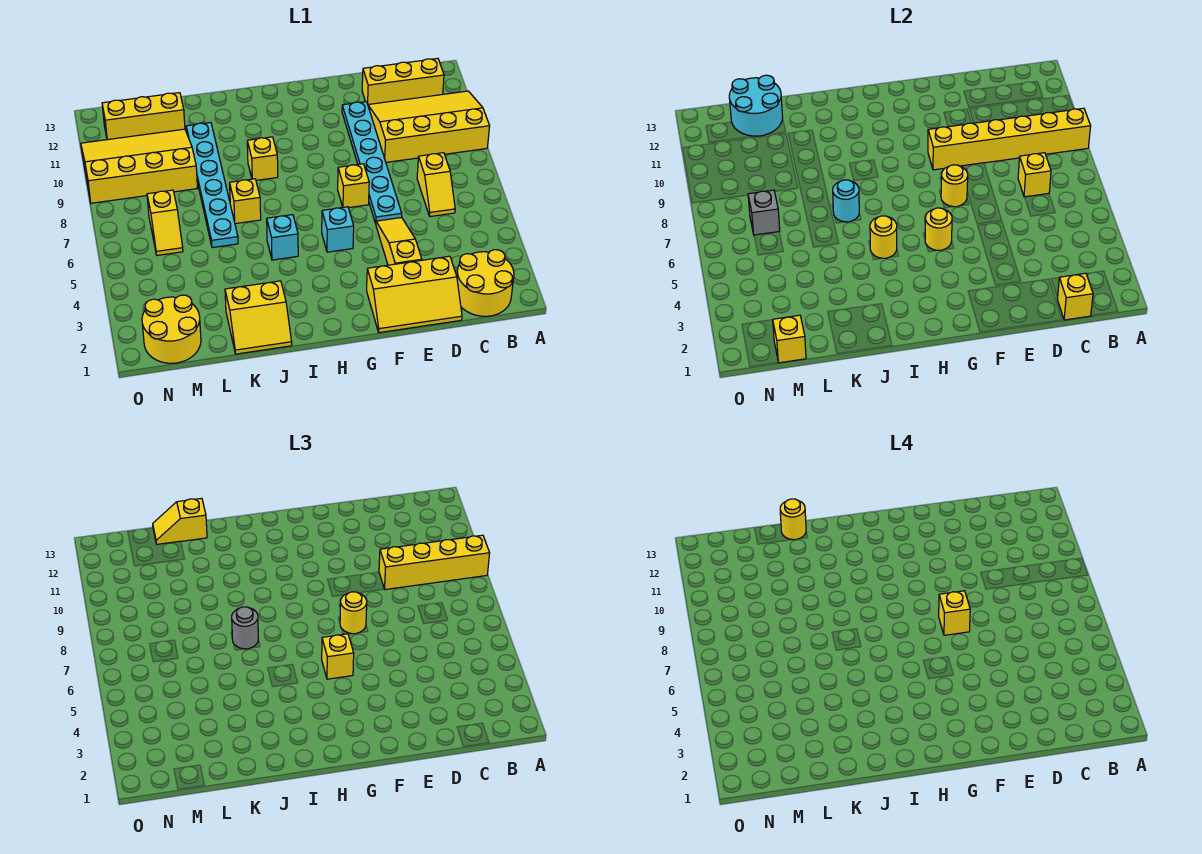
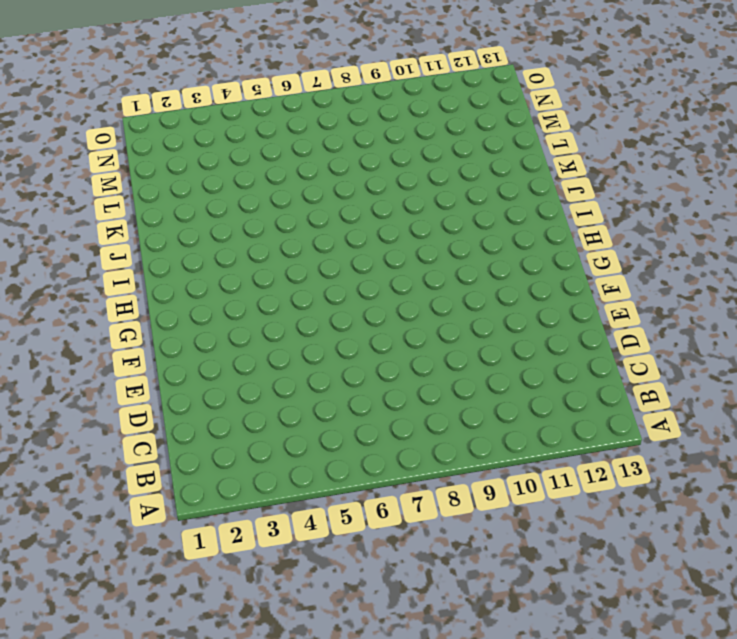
none -> yellow 3x4 slope [368,91,490,162]
none -> yellow 2x2 round brick [457,250,514,316]
none -> yellow 1x3 brick [362,58,444,104]
none -> yellow 1x2 slope [417,153,455,217]

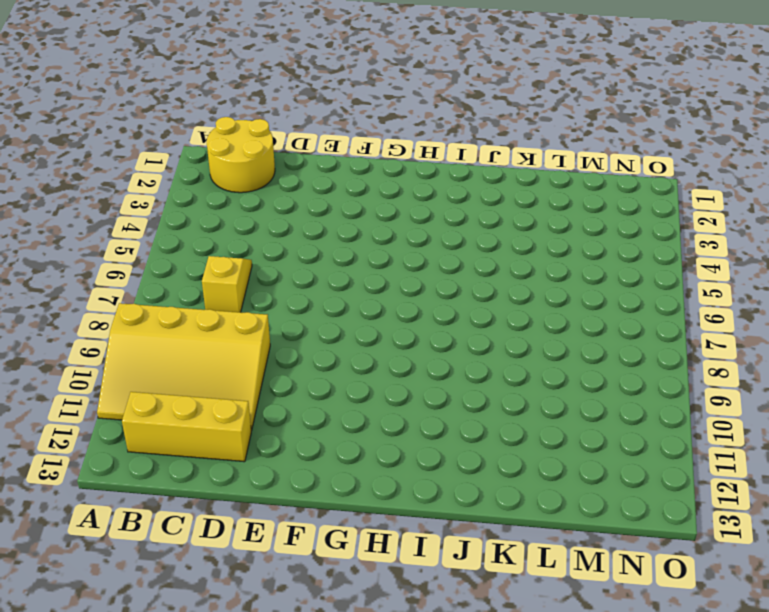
none -> yellow 2x3 slope [367,256,462,333]
none -> yellow 1x3 slope [376,217,422,265]
none -> cyan 1x6 plate [342,102,402,223]
none -> yellow 1x1 brick [338,164,369,208]

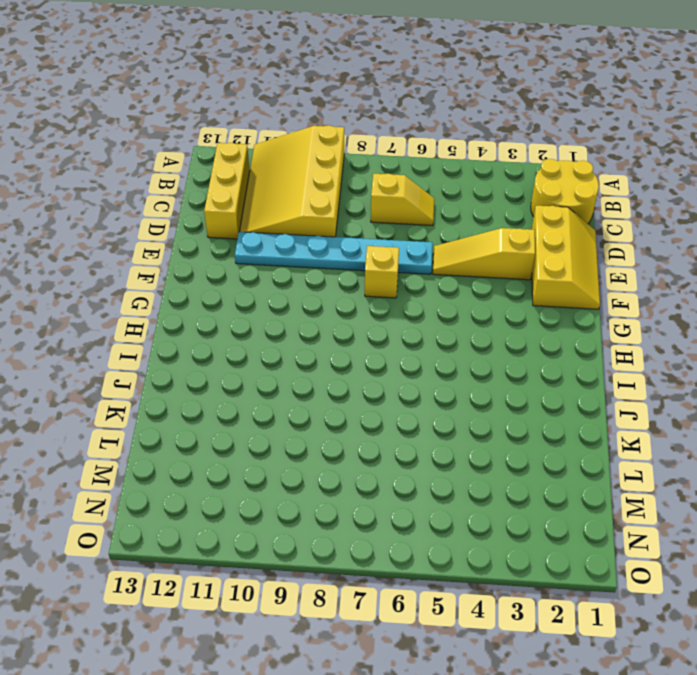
none -> cyan 1x1 brick [322,207,354,252]
none -> cyan 1x1 brick [267,215,298,260]
none -> yellow 1x1 brick [247,137,278,180]
none -> yellow 2x2 slope [225,281,292,354]

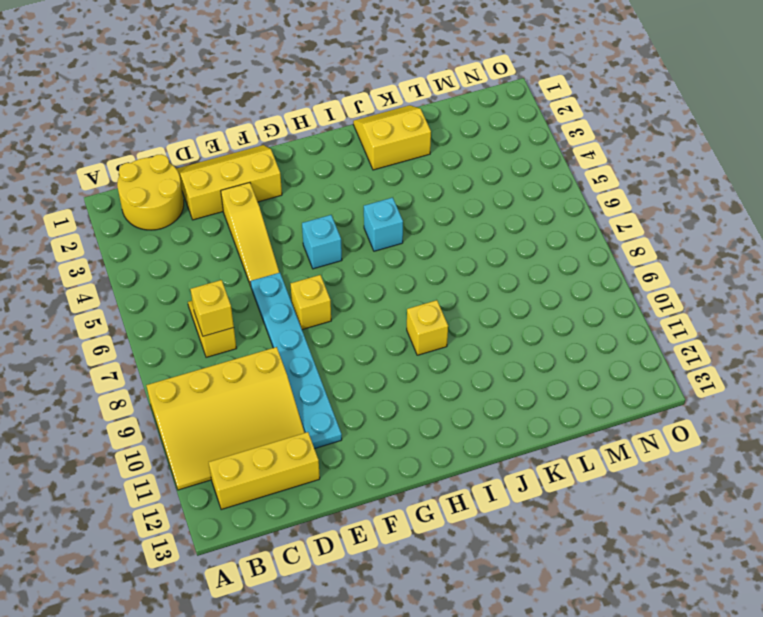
none -> yellow 1x1 brick [230,179,261,224]
none -> cyan 1x6 plate [186,123,238,248]
none -> yellow 3x4 slope [81,129,197,203]
none -> yellow 1x3 brick [102,93,185,140]

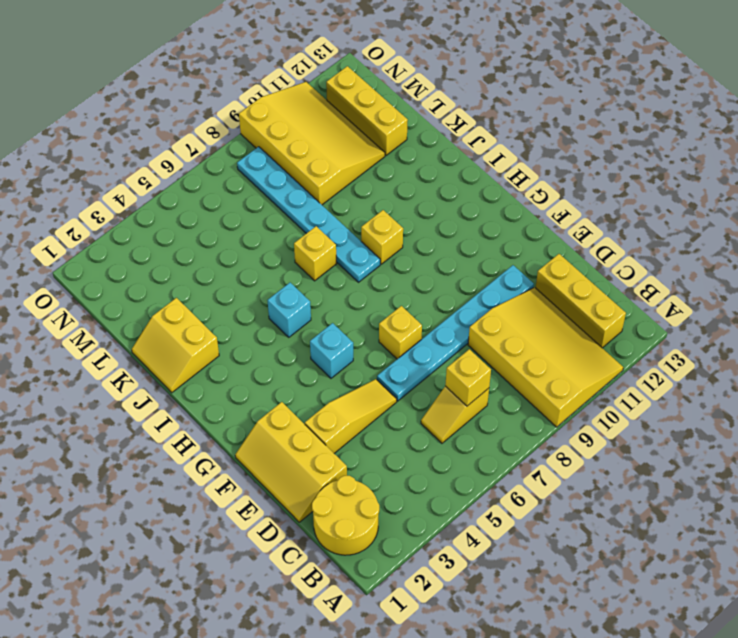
cyan 1x6 plate [237,147,380,282] -> cyan 1x6 plate turned to [186,123,238,248]
none -> yellow 2x2 round brick [142,295,201,363]
none -> yellow 1x2 slope [147,190,183,255]
none -> yellow 1x6 brick [928,108,1091,170]
none -> yellow 1x1 brick [1057,273,1093,320]

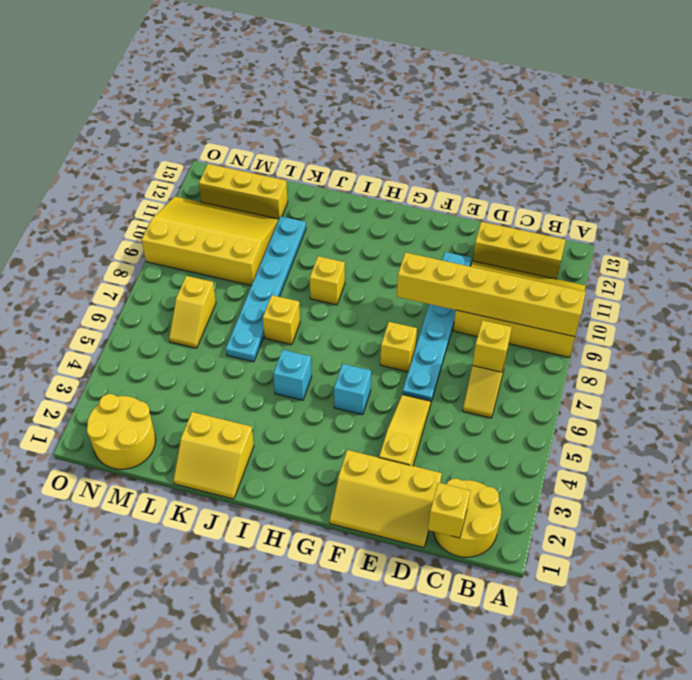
none -> yellow 1x1 round brick [941,165,968,207]
none -> yellow 1x1 round brick [925,208,952,250]
none -> yellow 1x1 round brick [870,216,897,258]
none -> cyan 1x1 round brick [833,180,859,222]

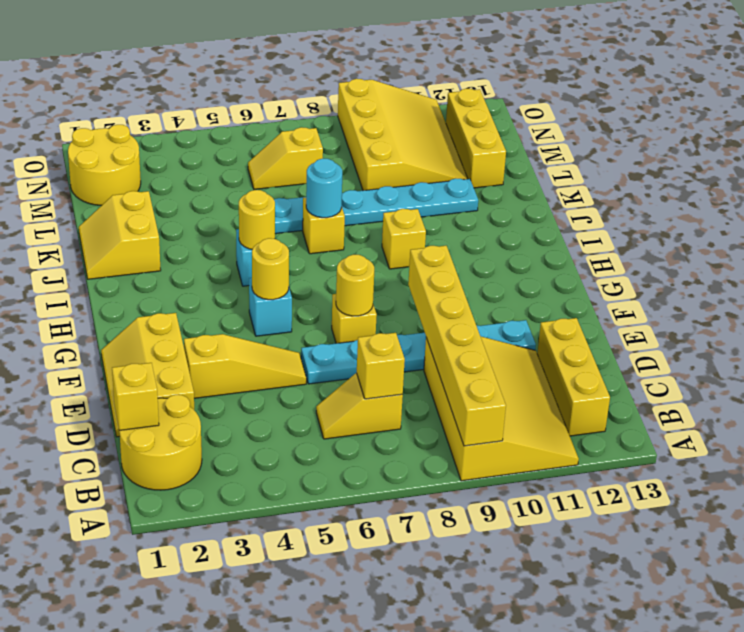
none -> cyan 2x2 round brick [729,75,783,136]
none -> yellow 1x1 brick [773,315,806,363]
none -> grey 1x1 brick [748,190,780,235]
none -> yellow 1x4 brick [379,535,490,590]

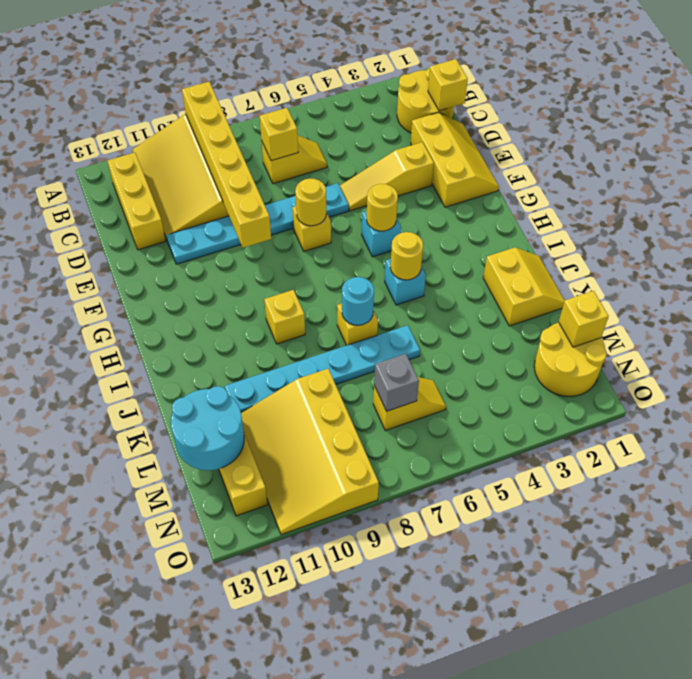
none -> yellow 1x4 brick [379,535,490,590]
none -> yellow 1x1 round brick [340,592,367,634]
none -> yellow 1x1 brick [322,634,354,679]
none -> grey 1x1 round brick [232,607,258,649]

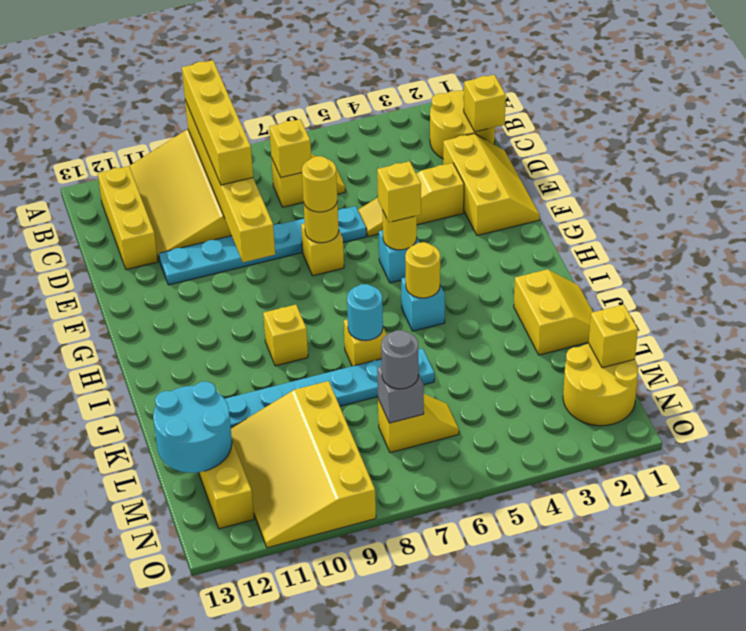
grey 1x1 round brick [381,330,419,389] -> grey 1x1 round brick moved to [232,607,258,649]
none -> yellow 1x2 slope [153,498,207,544]
none -> yellow 1x1 brick [939,591,970,635]
none -> yellow 1x1 round brick [780,499,806,540]

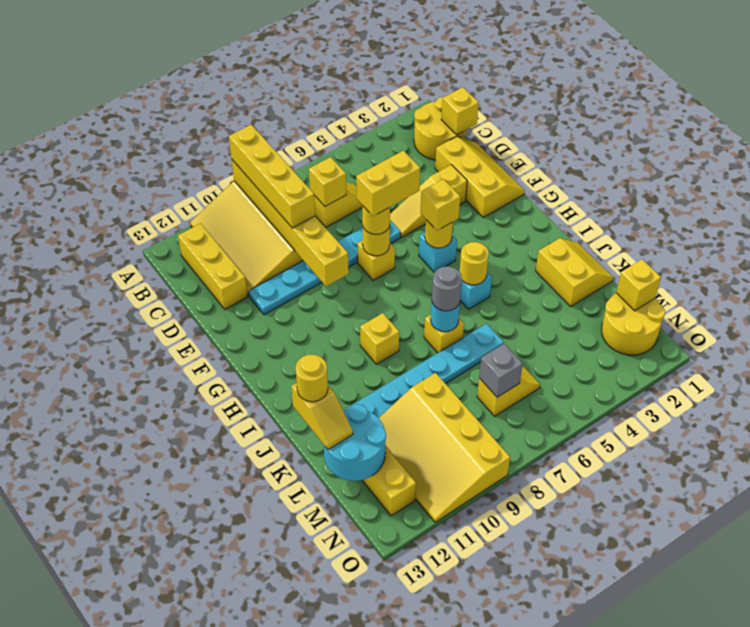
yellow 1x2 brick [356,151,420,216] -> yellow 1x1 brick [939,591,970,635]

